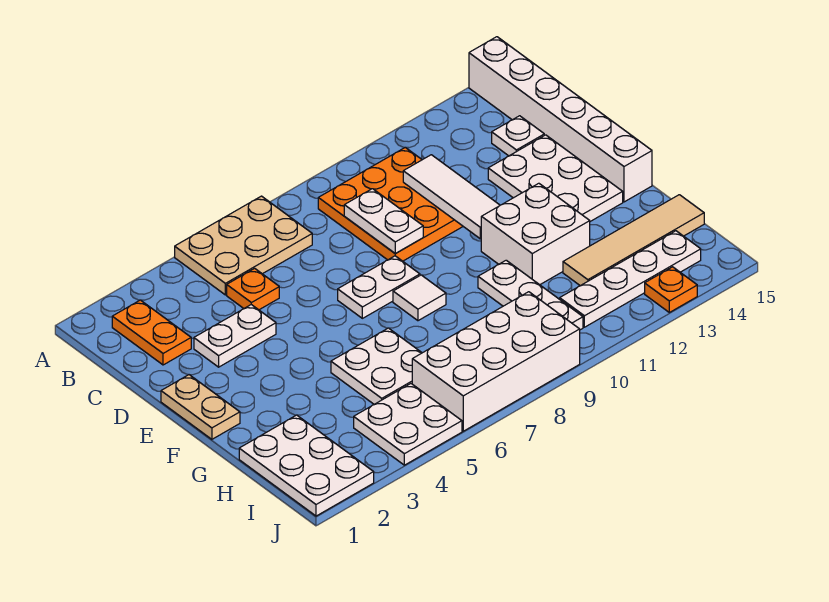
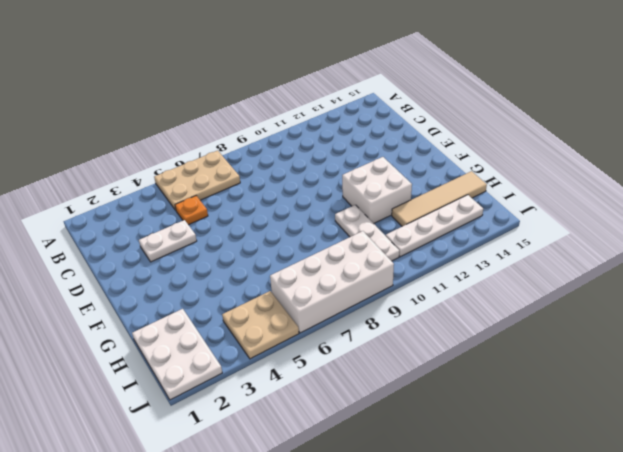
tan 2x2 plate [222,291,299,359] -> white 2x2 plate [354,384,462,465]
none -> white 1x6 brick [469,37,652,202]
none -> orange 1x2 plate [112,300,191,365]
none -> orange 3x3 plate [318,147,463,261]

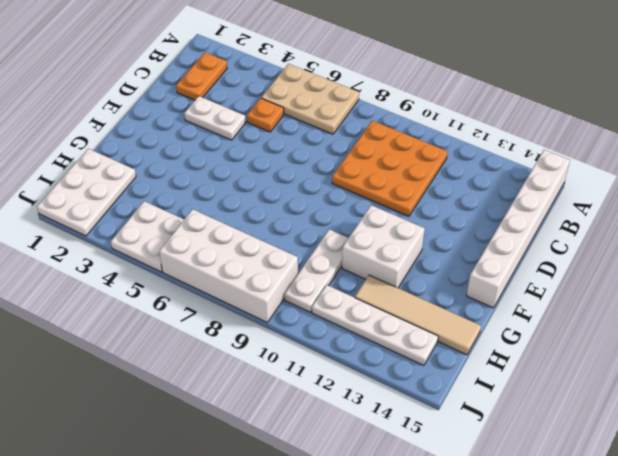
none -> white 1x1 plate [492,116,544,156]
none -> white 2x3 plate [488,135,623,221]
none -> tan 1x2 plate [161,375,240,439]

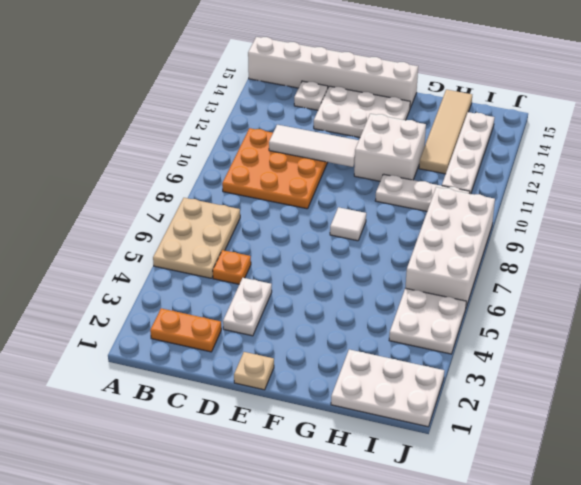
tan 1x1 plate [234,352,274,390] -> tan 1x2 plate [161,375,240,439]
none -> white 1x2 plate [338,256,420,318]
none -> white 2x2 plate [331,328,422,404]
none -> orange 1x1 plate [645,267,697,312]

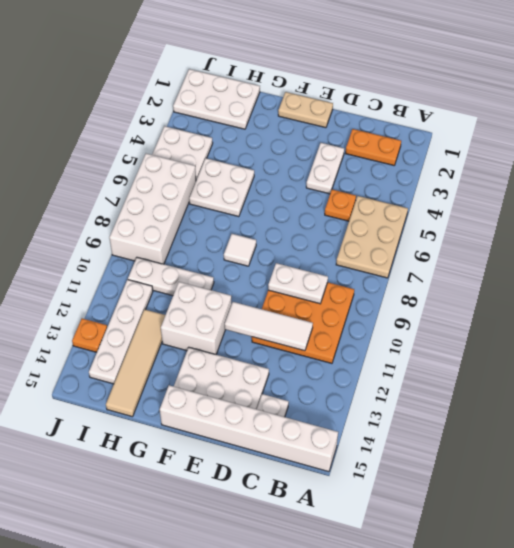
none -> white 1x2 plate [338,256,420,318]

